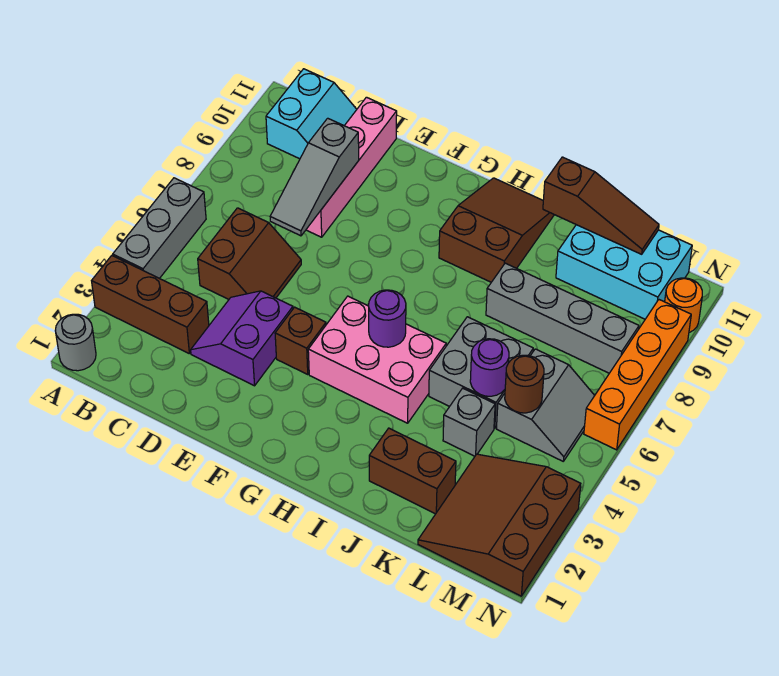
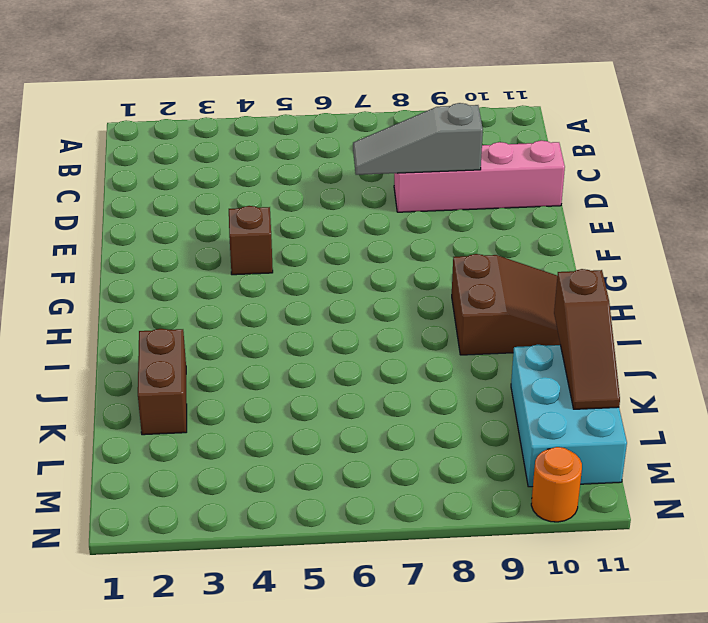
none -> grey 1x1 round brick [55,314,96,371]
none -> brown 1x3 brick [92,256,209,353]
none -> grey 1x3 brick [113,178,206,279]

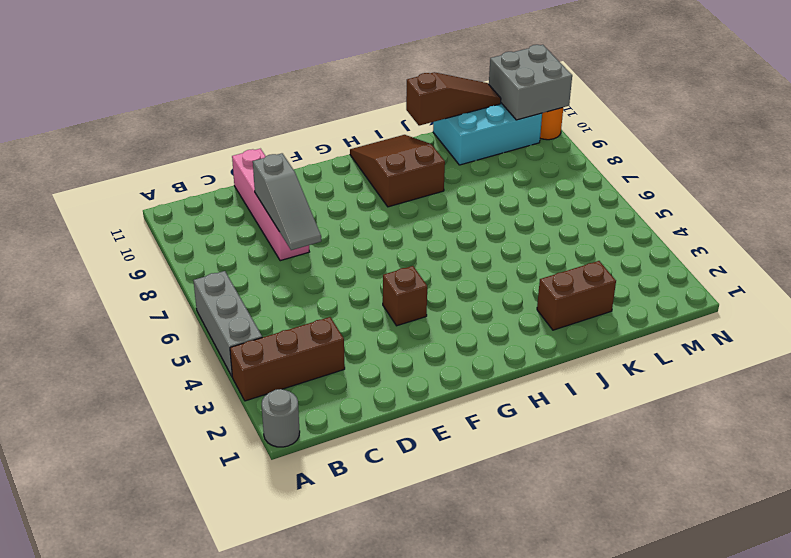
grey 2x2 brick [489,45,572,120] -> grey 2x2 brick moved to [429,317,533,428]
none -> cyan 2x2 slope [266,69,357,159]
none -> brown 2x2 slope [198,208,301,299]
none -> purple 2x2 slope [191,291,293,386]

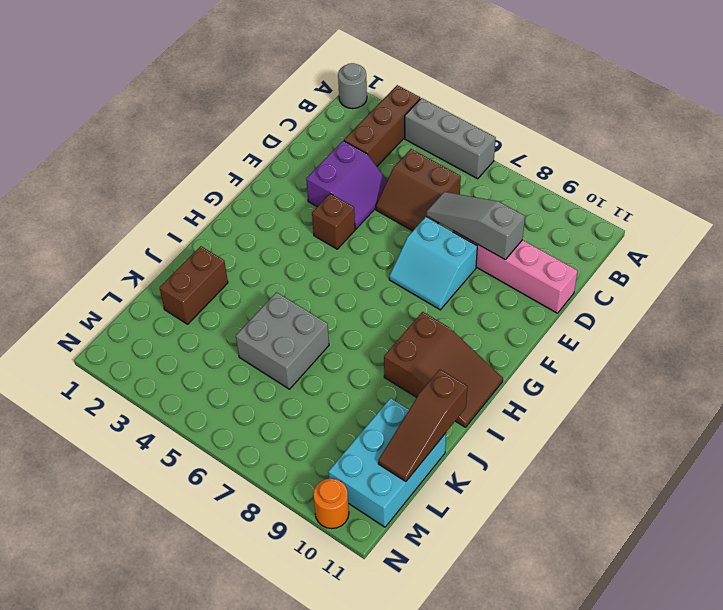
purple 2x2 slope [306,141,387,229] -> purple 2x2 slope turned to [191,291,293,386]
cyan 2x2 slope [389,217,477,310] -> cyan 2x2 slope moved to [266,69,357,159]
none -> pink 2x3 brick [308,296,446,423]
none -> grey 1x4 brick [486,263,639,373]
none -> grey 1x1 brick [443,388,495,456]

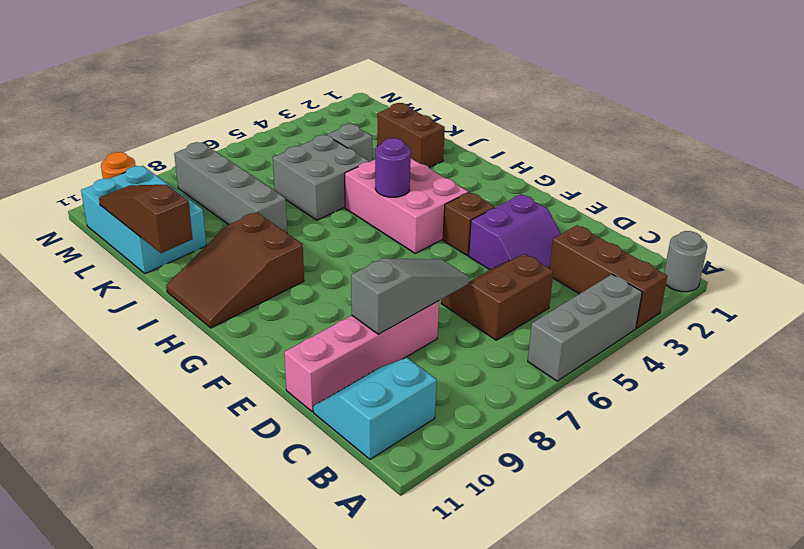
none -> brown 3x3 slope [418,454,581,596]
none -> grey 2x2 slope [497,349,595,461]
none -> orange 1x4 brick [584,300,691,450]

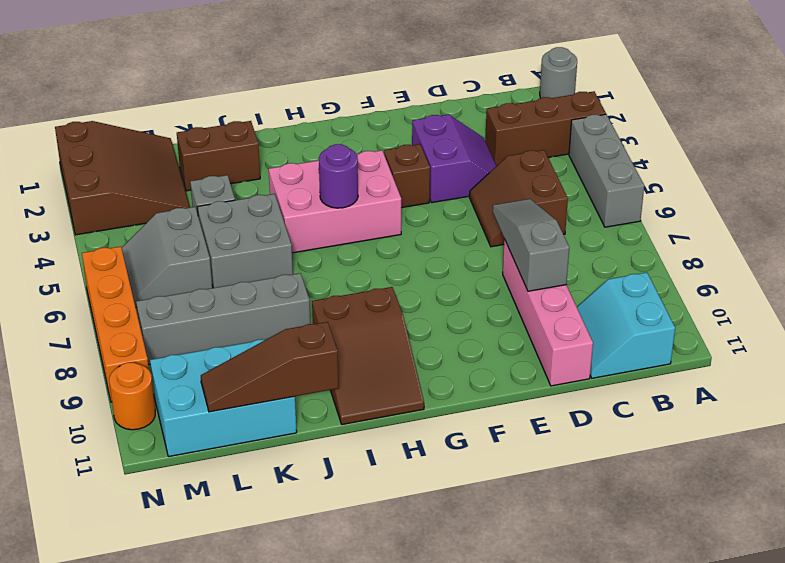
none -> purple 1x1 round brick [470,339,509,396]
none -> brown 1x1 round brick [505,355,544,413]

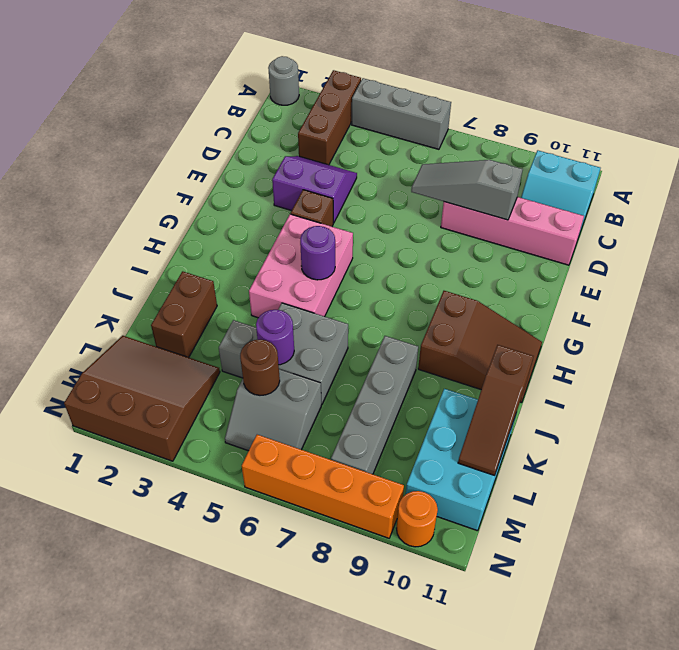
none -> brown 2x2 slope [198,208,301,299]

